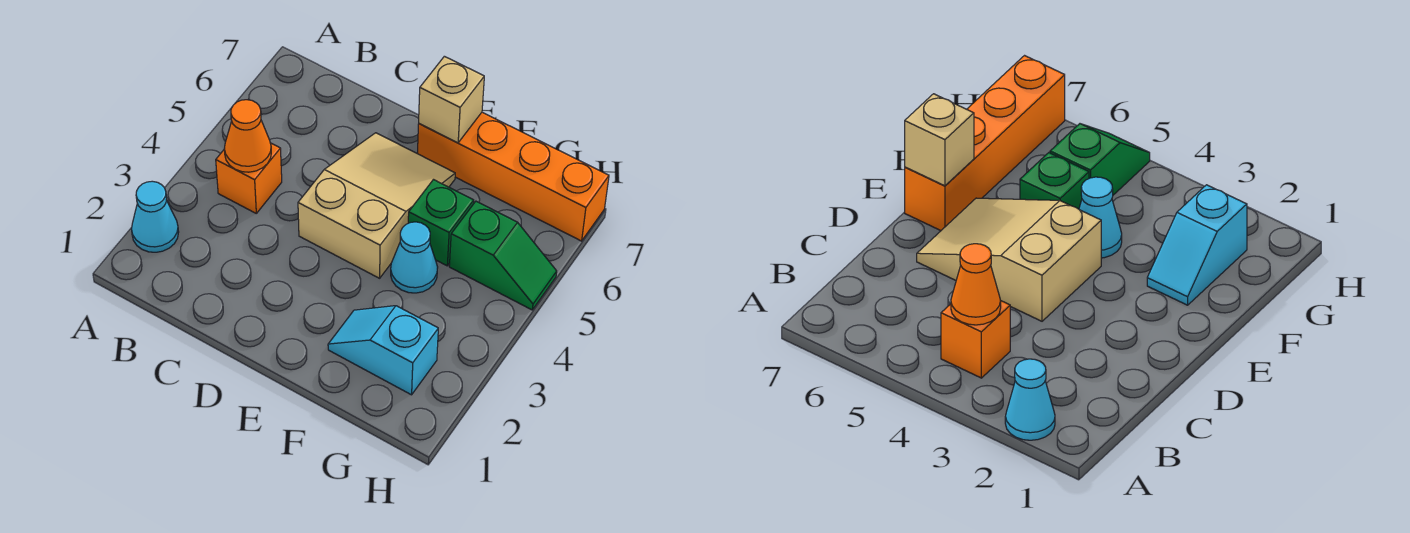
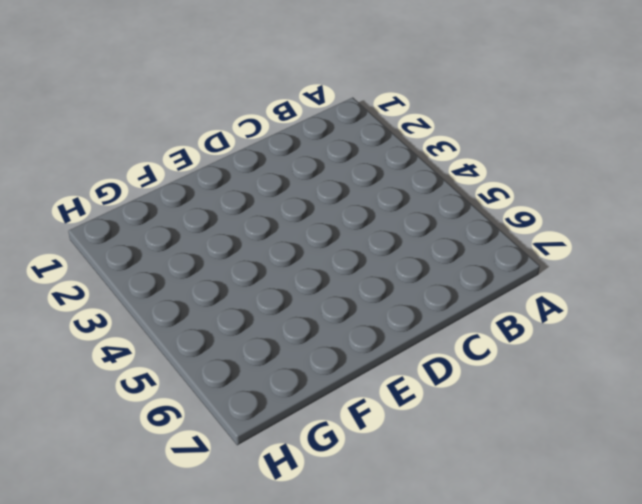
none -> cyan 1x1 cone [132,181,179,252]
none -> orange 1x1 brick [216,143,282,213]

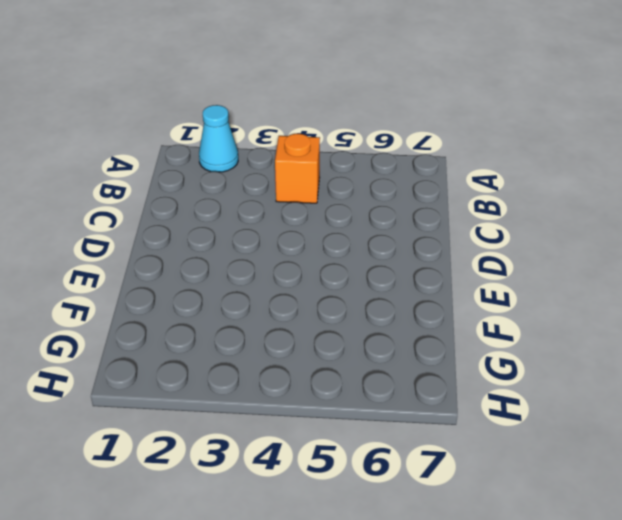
none -> tan 2x3 slope [298,133,455,278]
none -> orange 1x4 brick [417,112,609,241]

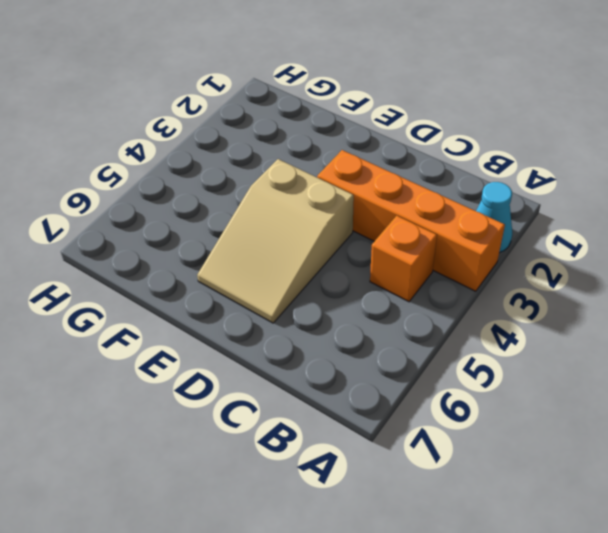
orange 1x4 brick [317,150,505,291] -> orange 1x4 brick moved to [417,112,609,241]
none -> cyan 1x2 slope [328,306,438,395]
none -> cyan 1x1 cone [391,222,438,293]

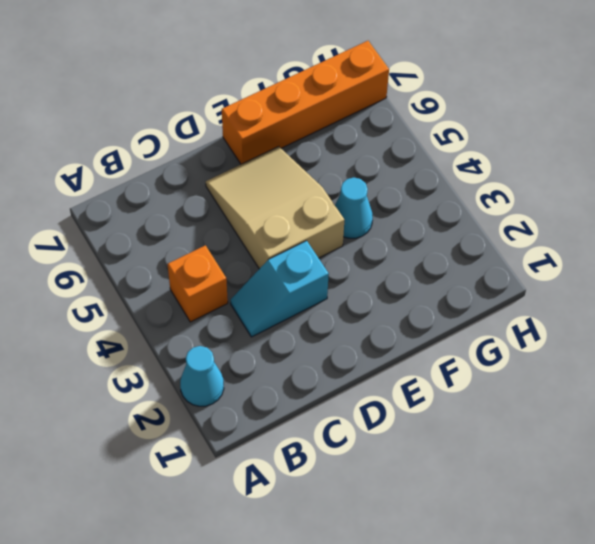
cyan 1x2 slope [230,241,329,337] -> cyan 1x2 slope moved to [328,306,438,395]
none -> green 1x1 brick [408,180,474,266]
none -> green 1x2 slope [449,201,557,310]

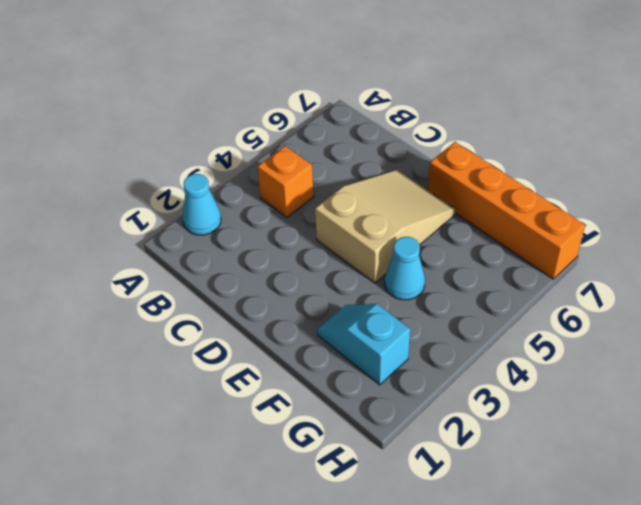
none -> green 1x1 brick [408,180,474,266]
none -> green 1x2 slope [449,201,557,310]

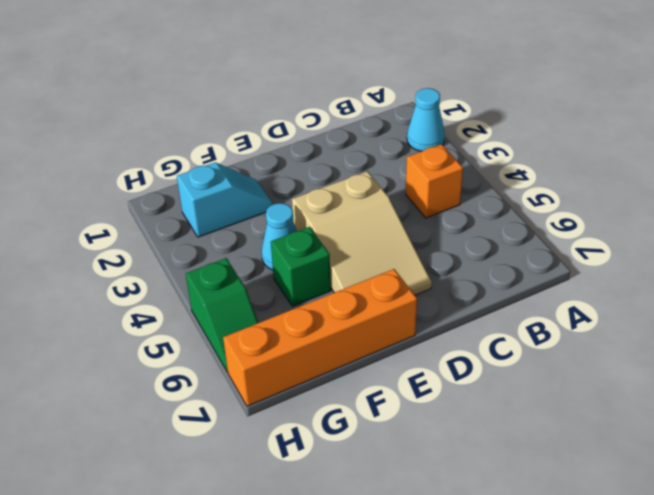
green 1x2 slope [186,258,258,372] -> green 1x2 slope turned to [449,201,557,310]
none -> orange 1x1 cone [224,100,271,172]
none -> tan 1x1 brick [419,56,484,143]

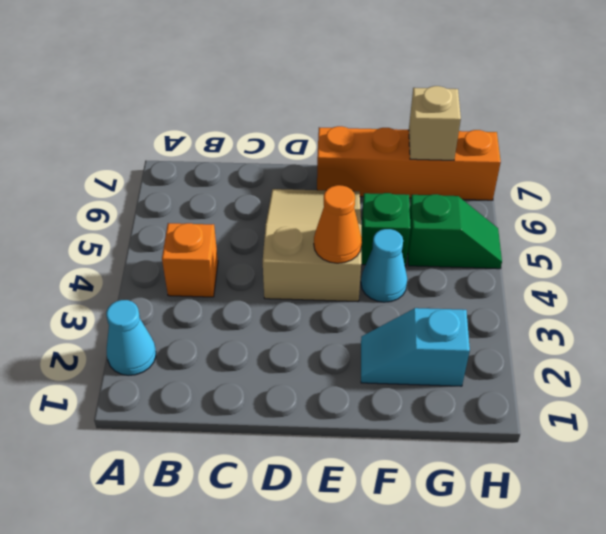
orange 1x1 cone [314,185,362,263] -> orange 1x1 cone moved to [224,100,271,172]
tan 1x1 brick [409,86,461,160] -> tan 1x1 brick moved to [419,56,484,143]

